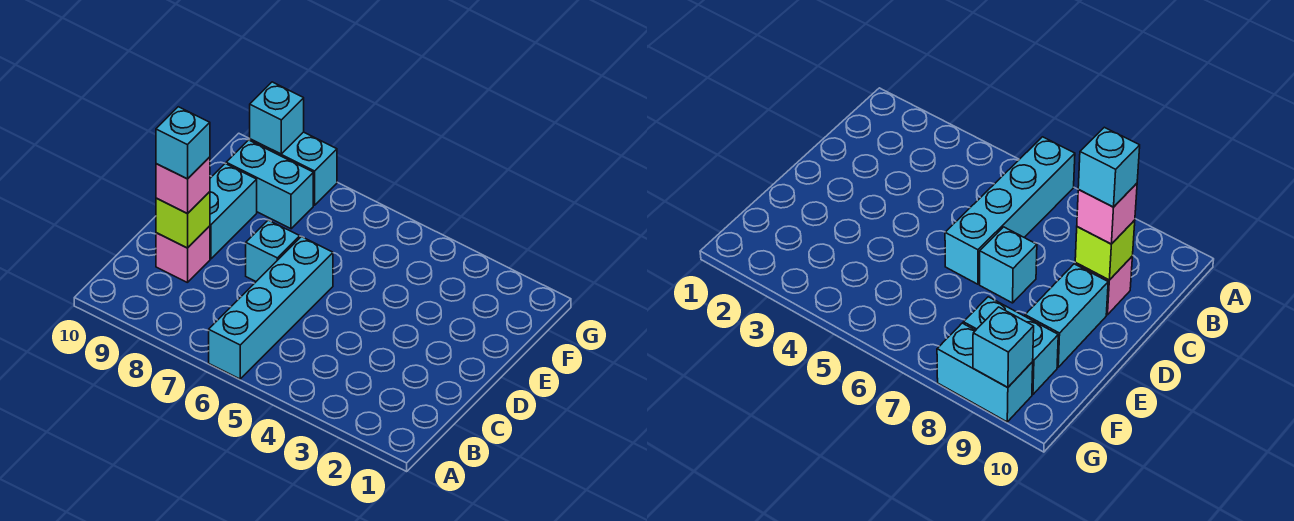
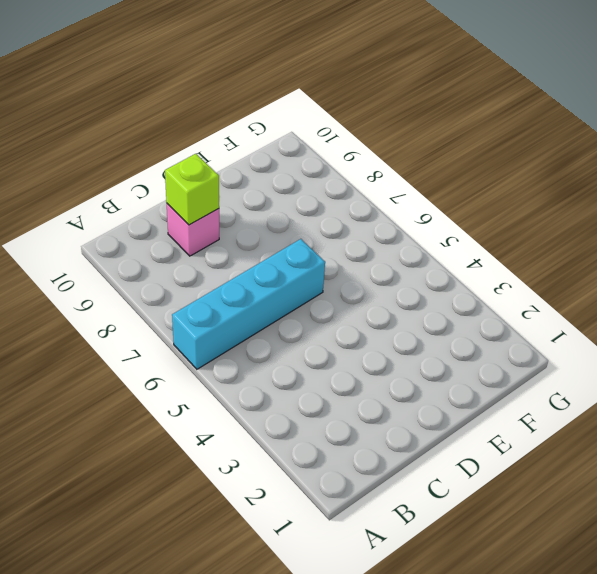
none -> cyan 1x1 brick [246,220,300,281]
none -> cyan 1x2 brick [210,164,257,259]

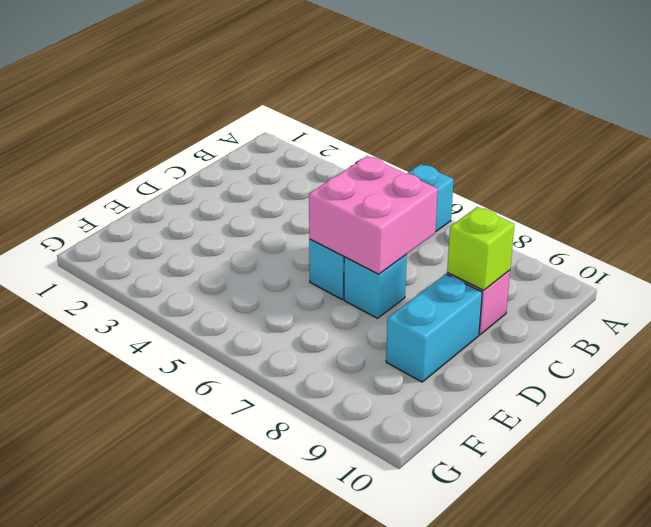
pink 2x2 brick [309,156,438,274] -> none
none -> cyan 1x2 brick [226,140,313,229]
none -> cyan 1x2 brick [250,132,337,205]

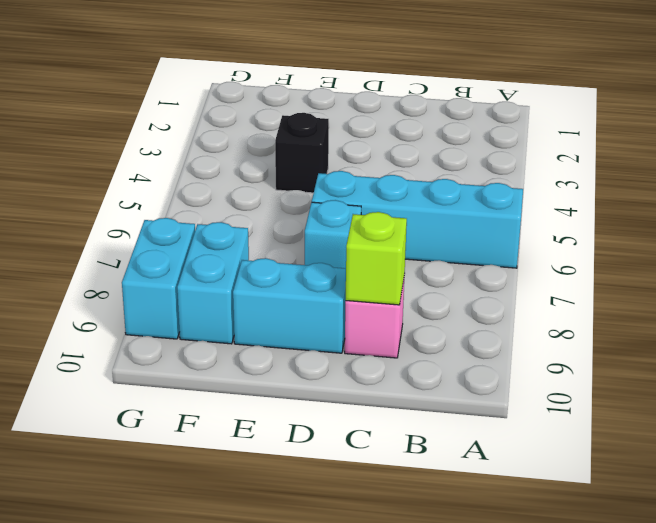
black 1x1 brick [275,113,329,193] -> none
none -> cyan 1x1 brick [250,82,304,154]
none -> pink 1x1 brick [156,157,210,214]

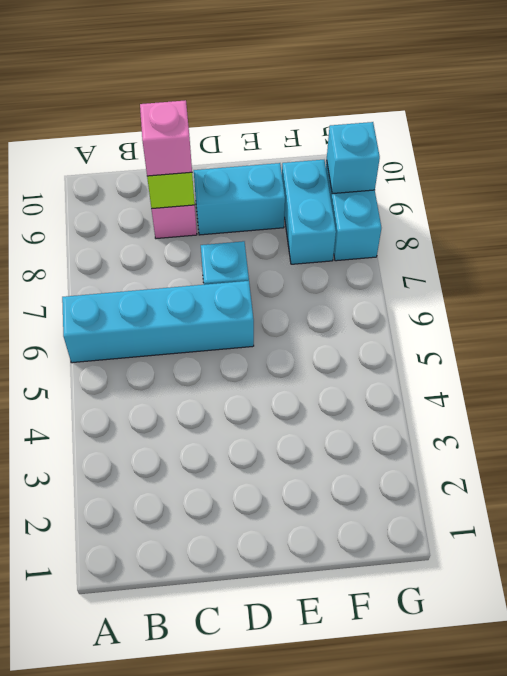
none -> cyan 1x1 brick [156,107,210,179]

